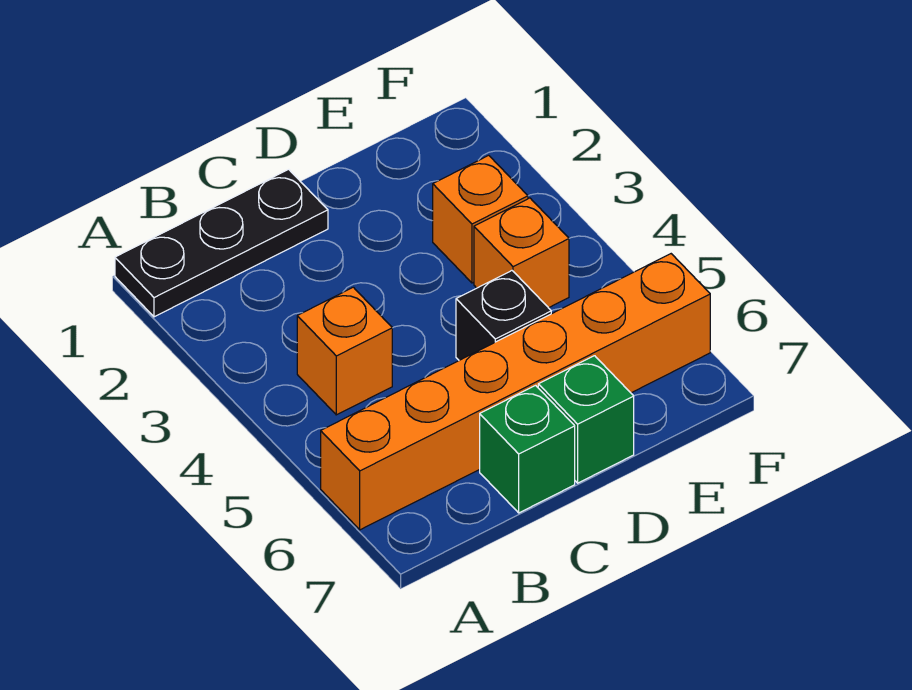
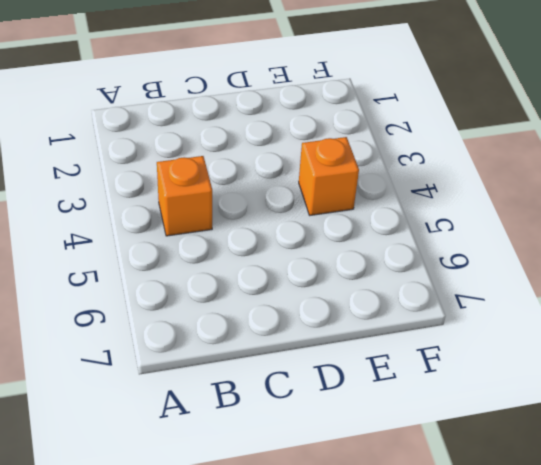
none -> black 1x3 plate [115,169,328,317]
none -> orange 1x6 brick [321,254,710,530]

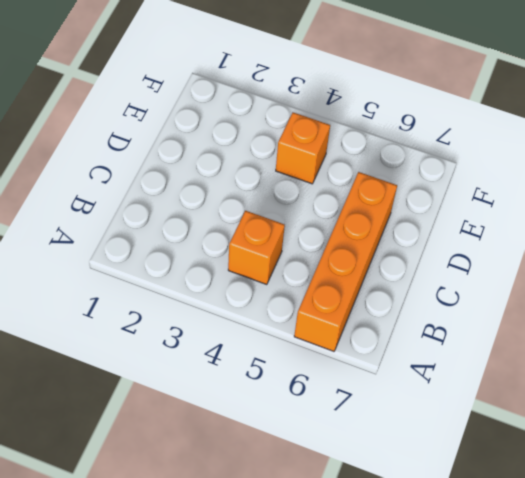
orange 1x4 brick [294,172,397,351] -> orange 1x6 brick [321,254,710,530]
none -> black 1x3 plate [115,169,328,317]
none -> green 1x1 brick [480,385,575,513]

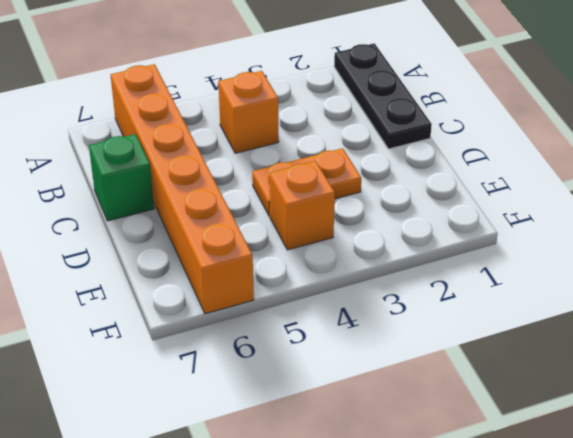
orange 1x2 plate [252,148,361,216] -> none
none -> black 1x1 brick [456,271,551,360]
none -> green 1x1 brick [538,356,634,483]

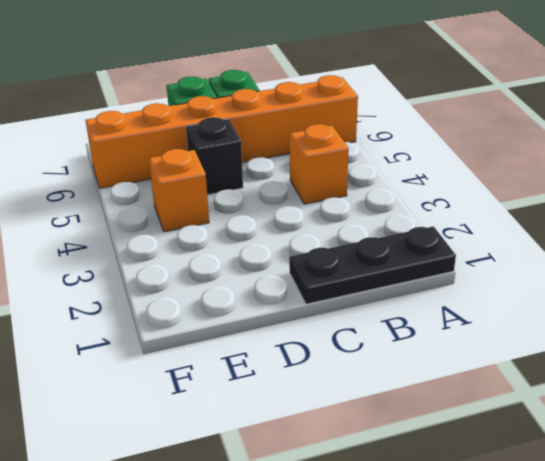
none -> orange 1x1 brick [433,155,528,283]

